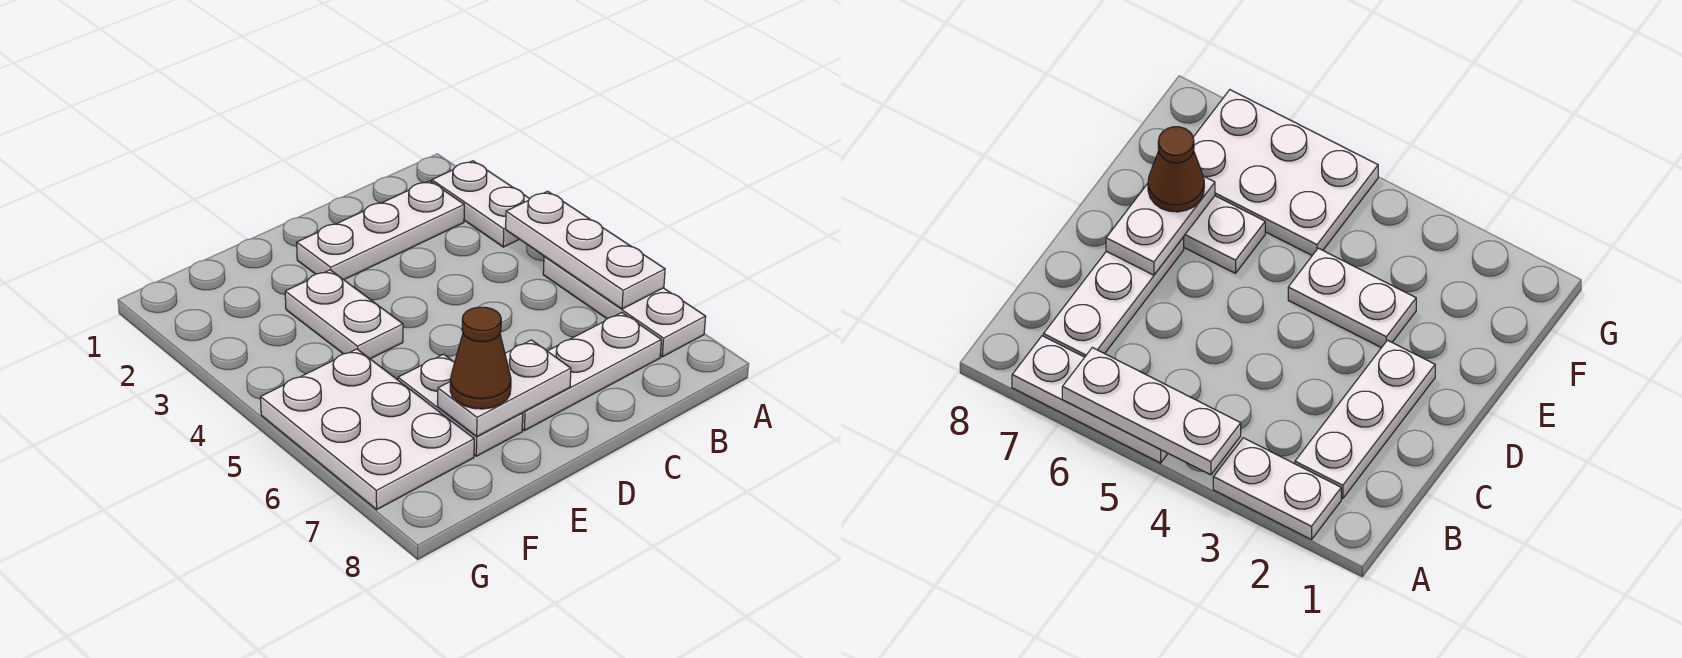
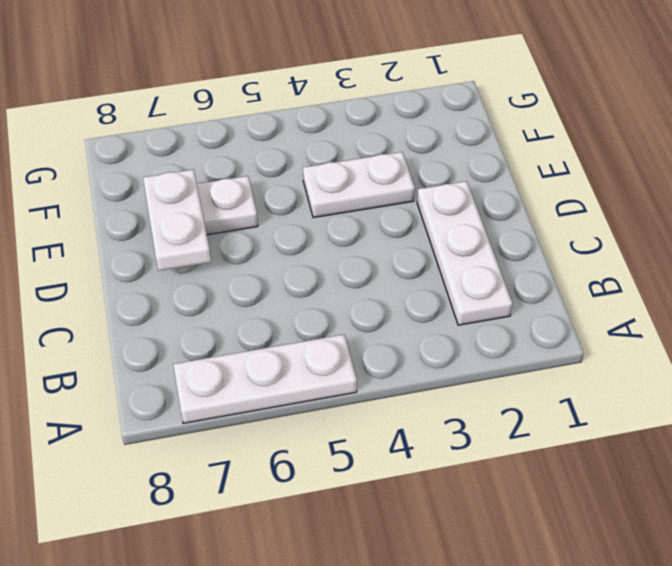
none -> white 1x2 plate [432,161,530,247]
none -> white 1x3 plate [522,312,661,431]

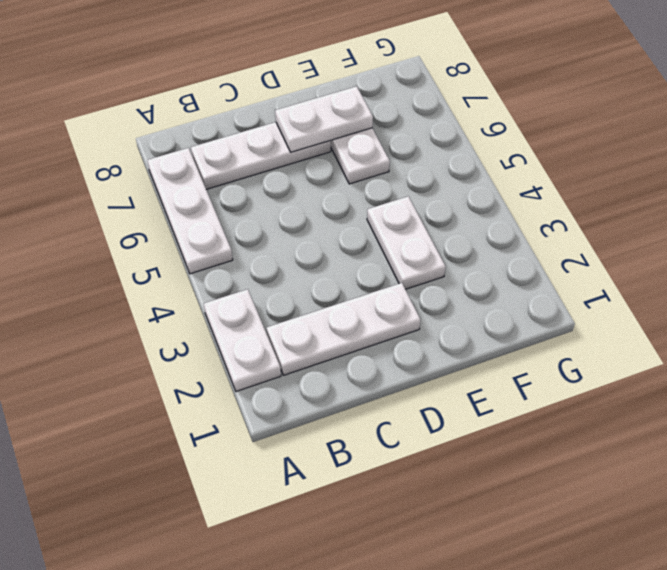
none -> white 2x3 plate [261,349,474,510]
none -> white 1x3 plate [506,191,665,309]

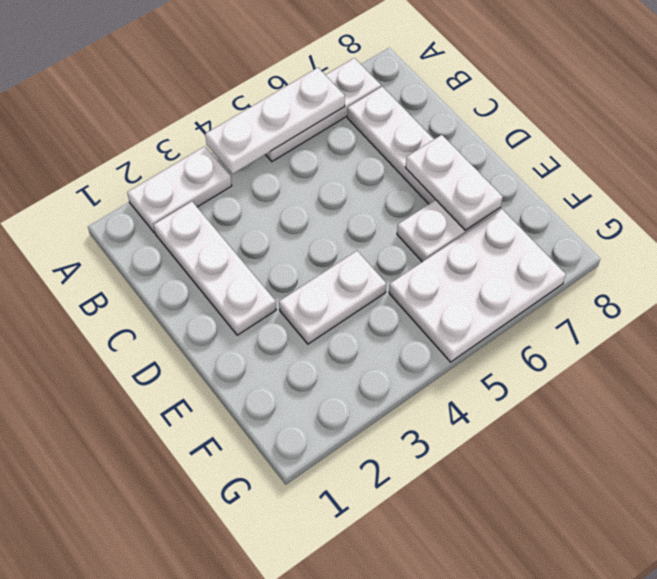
none -> brown 1x1 cone [450,307,511,409]

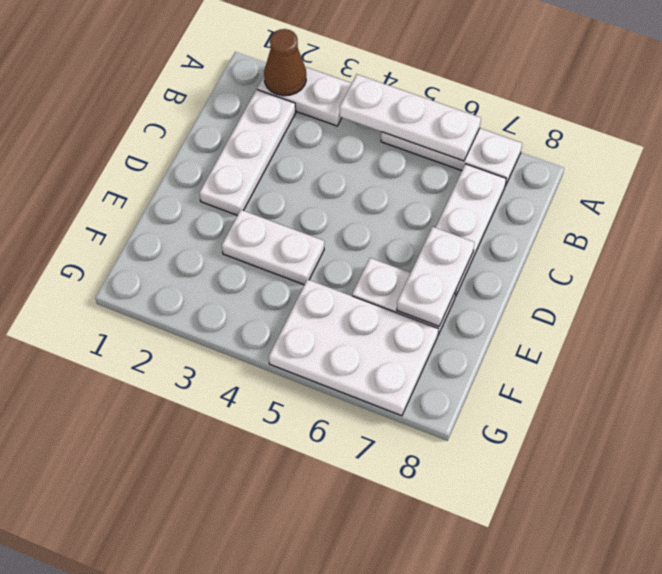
brown 1x1 cone [264,29,306,96] -> brown 1x1 cone moved to [450,307,511,409]

